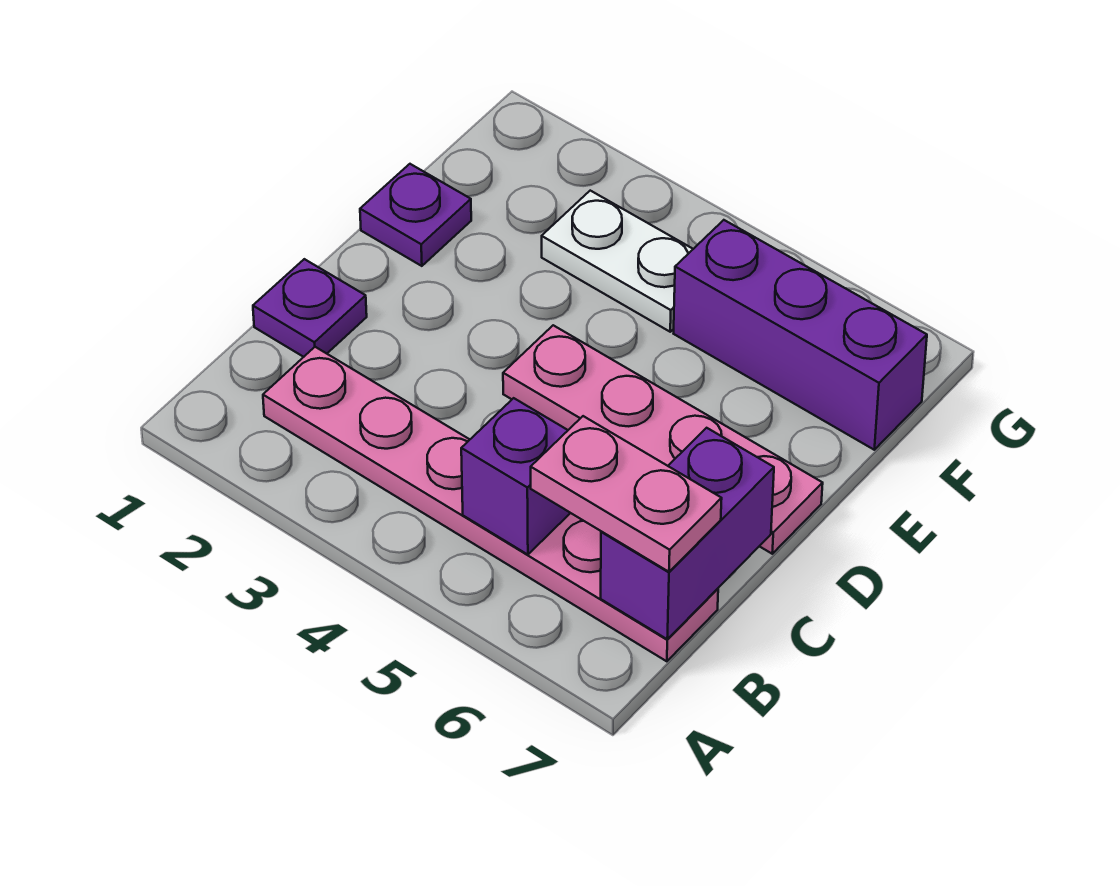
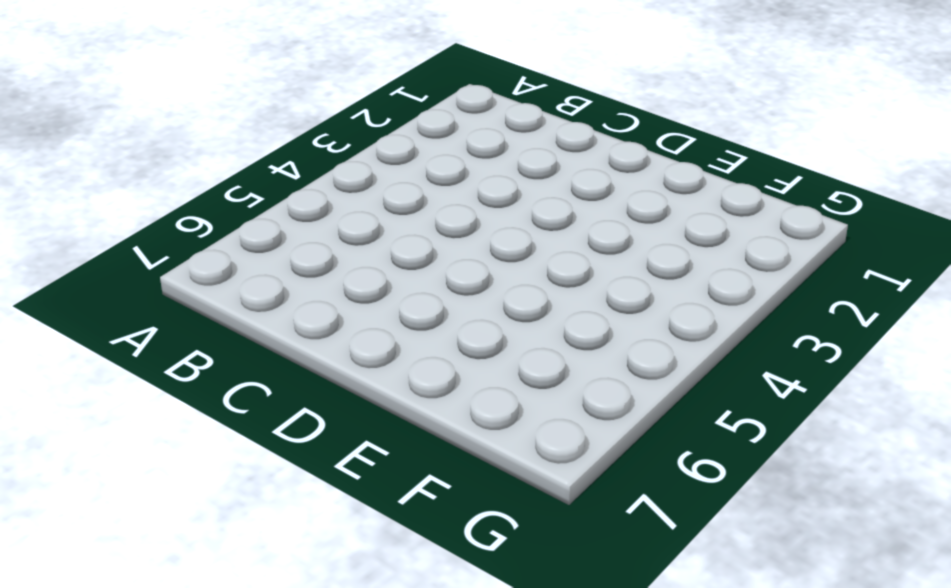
none -> pink 1x6 plate [263,347,718,661]
none -> purple 1x1 plate [253,259,367,357]

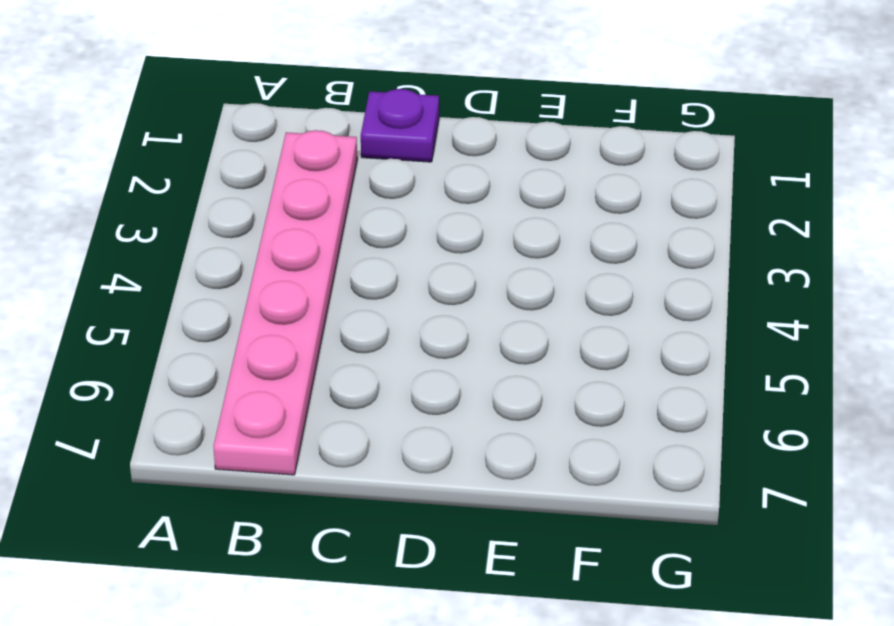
none -> pink 1x4 plate [503,325,823,554]
none -> purple 1x1 plate [360,164,471,266]

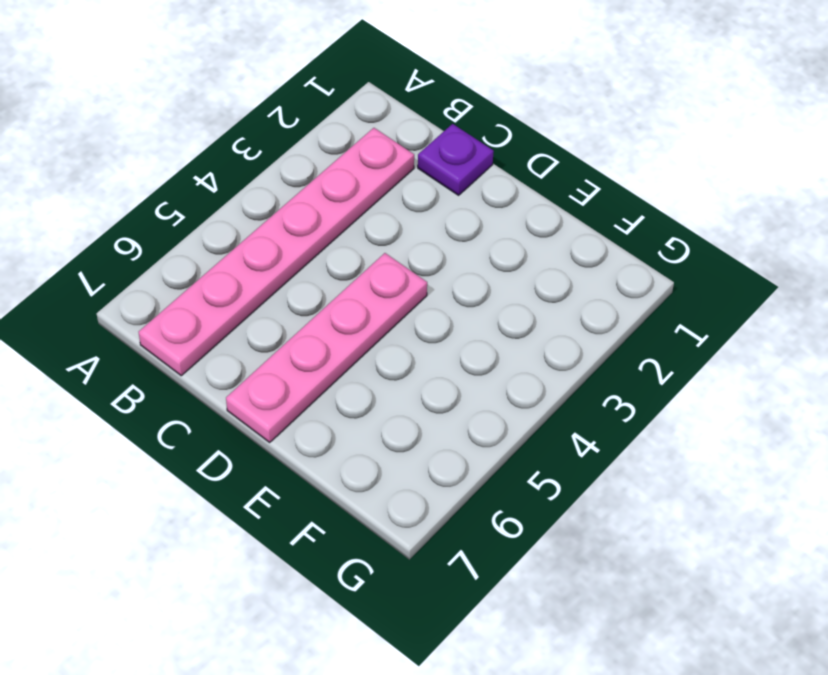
none -> purple 1x1 plate [360,164,471,266]
none -> white 1x2 plate [542,191,693,332]

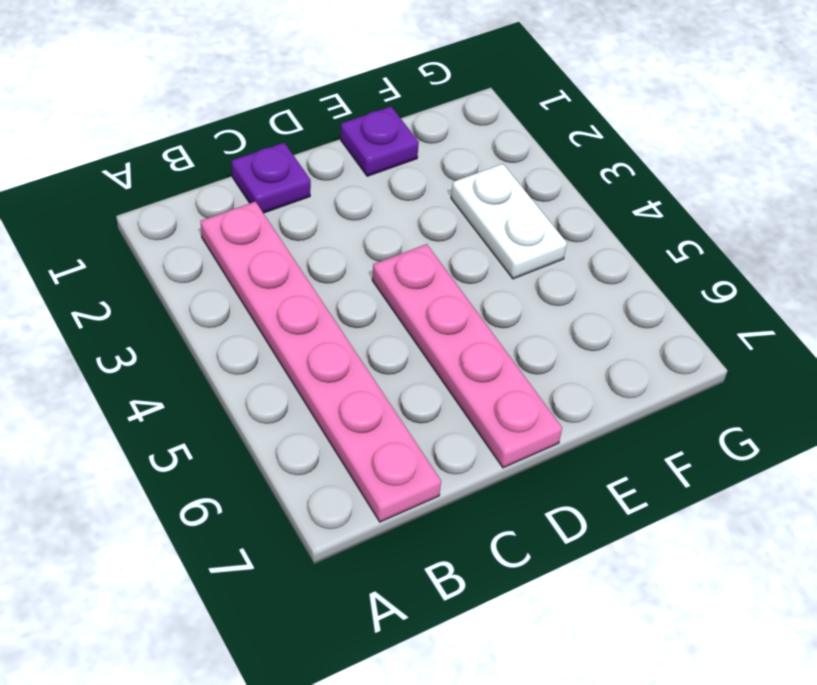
none -> purple 1x3 brick [674,220,927,450]
none -> purple 1x1 brick [461,398,570,555]

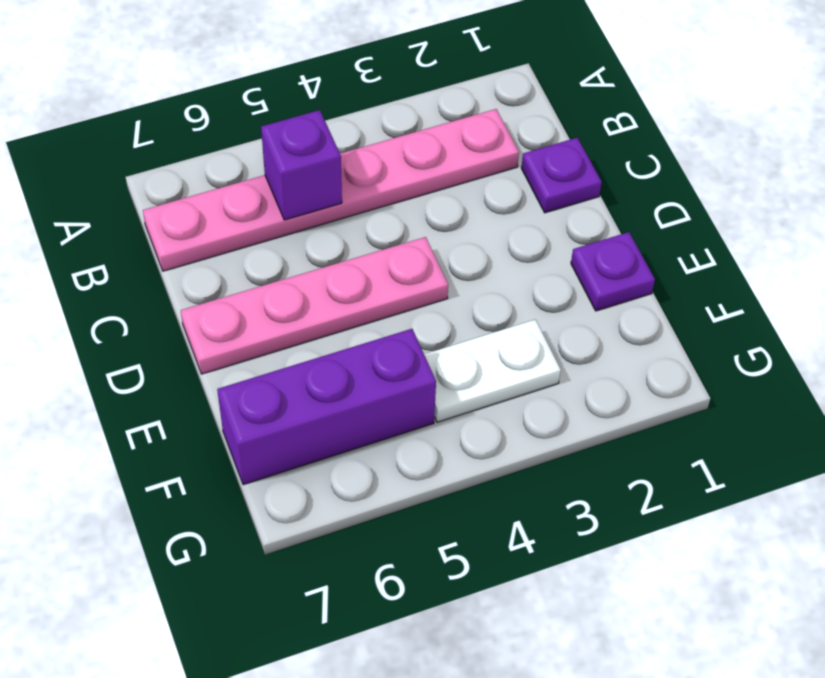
none -> purple 1x2 brick [601,428,774,639]
none -> pink 1x2 plate [531,416,722,572]

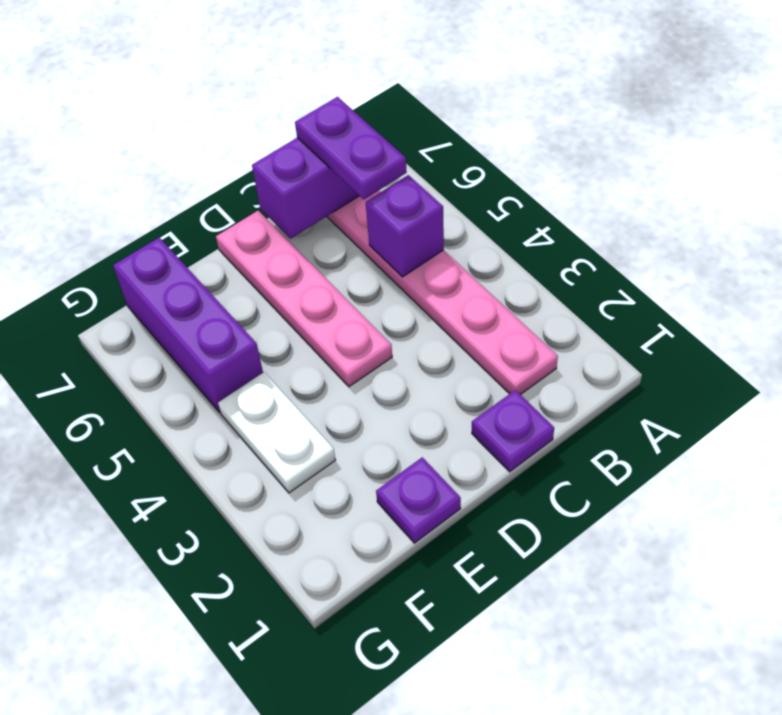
purple 1x2 plate [295,97,407,199] -> pink 1x2 plate [531,416,722,572]

